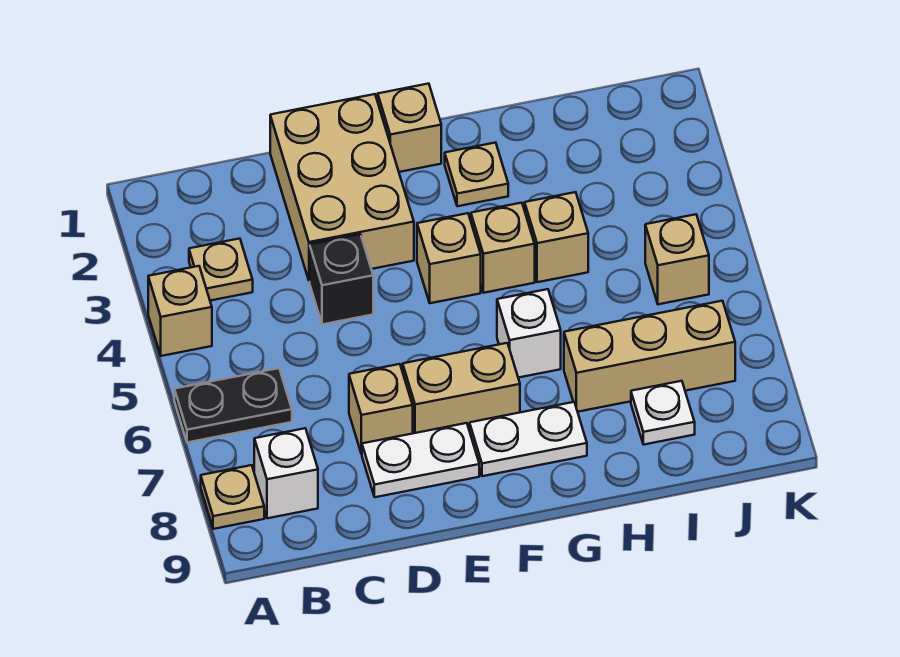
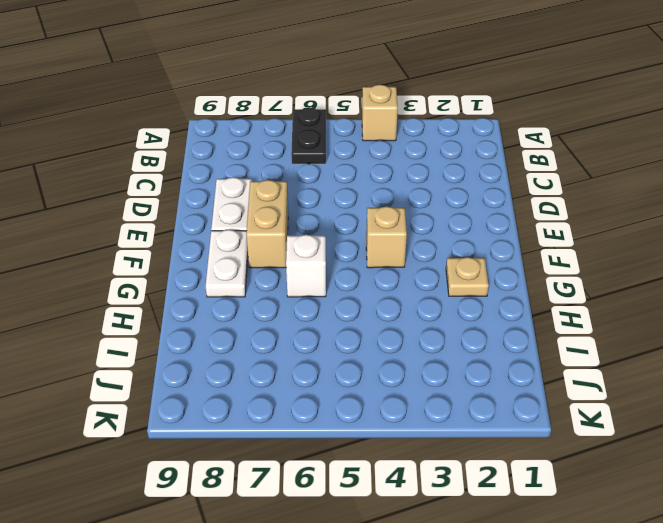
none -> tan 1x1 plate [201,465,264,529]
none -> tan 1x1 plate [189,239,253,301]
none -> white 1x1 brick [254,428,318,518]

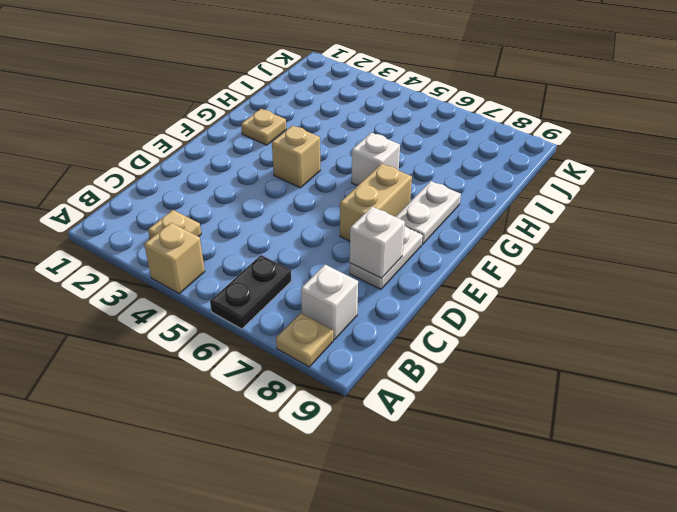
white 1x1 brick [350,207,405,278] -> none
none -> tan 2x3 brick [270,94,414,281]
none -> black 1x1 brick [310,234,373,324]
none -> tan 1x1 brick [349,364,413,454]

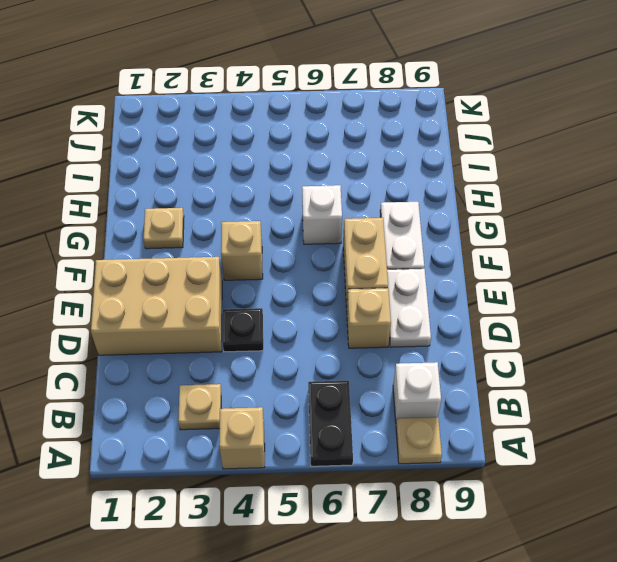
black 1x1 plate [223,308,263,352] -> black 1x1 brick [310,234,373,324]
none -> tan 1x1 brick [378,84,441,172]
none -> tan 1x1 brick [471,203,535,293]
none -> tan 1x1 brick [525,192,588,282]

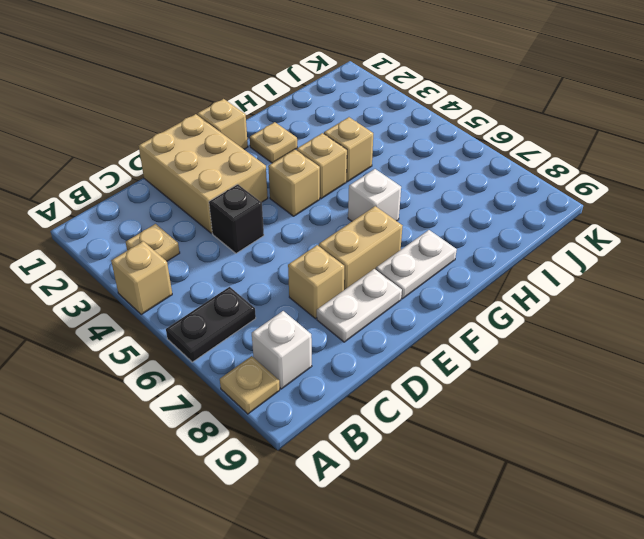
none -> tan 1x3 brick [564,301,735,412]
none -> white 1x1 plate [631,381,695,445]
none -> tan 1x1 brick [645,214,709,304]

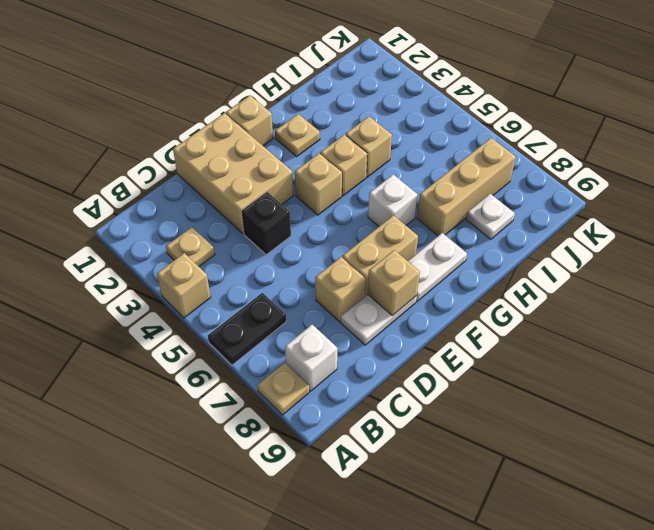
tan 1x1 brick [367,250,420,316] -> tan 1x1 brick moved to [645,214,709,304]

